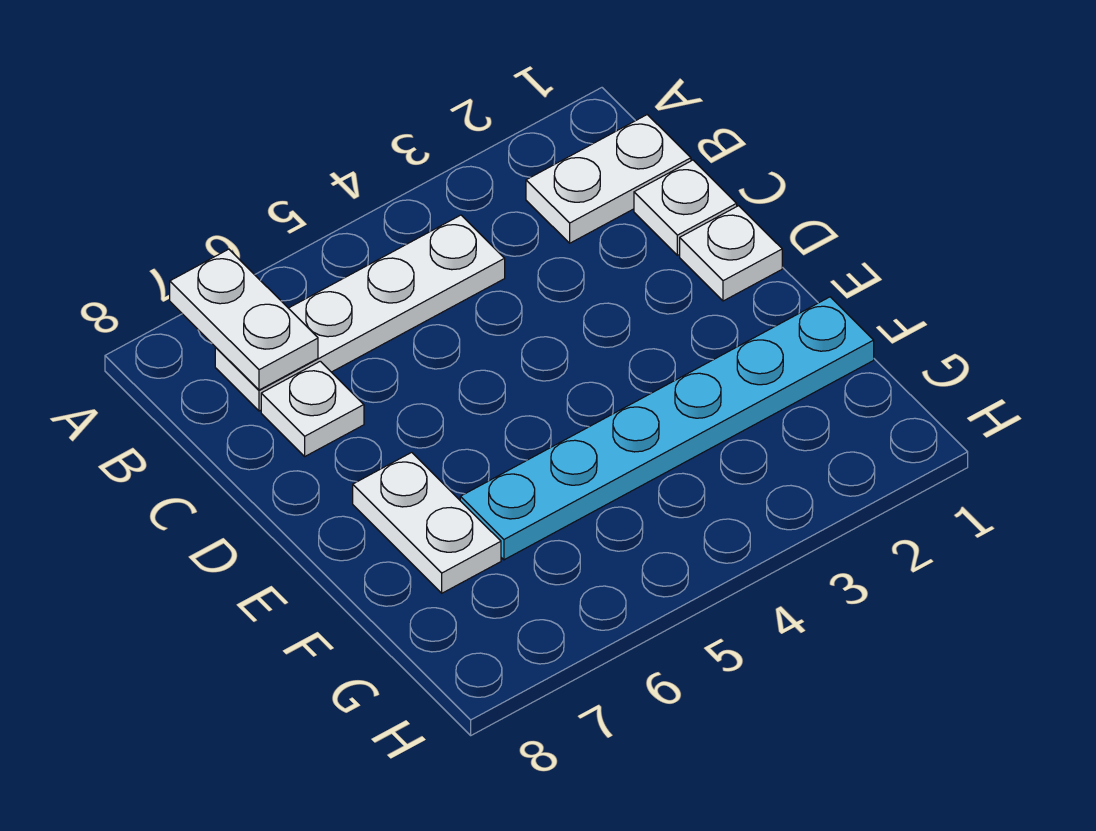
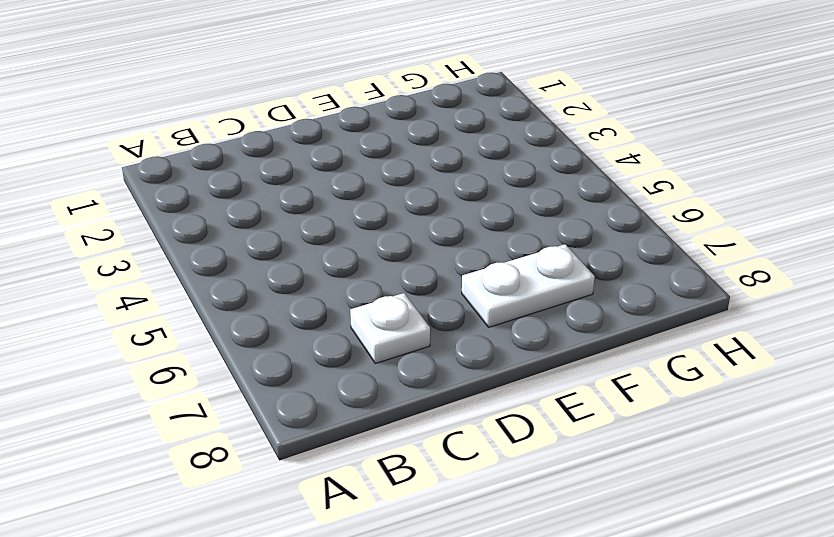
none -> white 1x2 plate [526,115,691,243]
none -> white 1x4 plate [215,215,505,411]

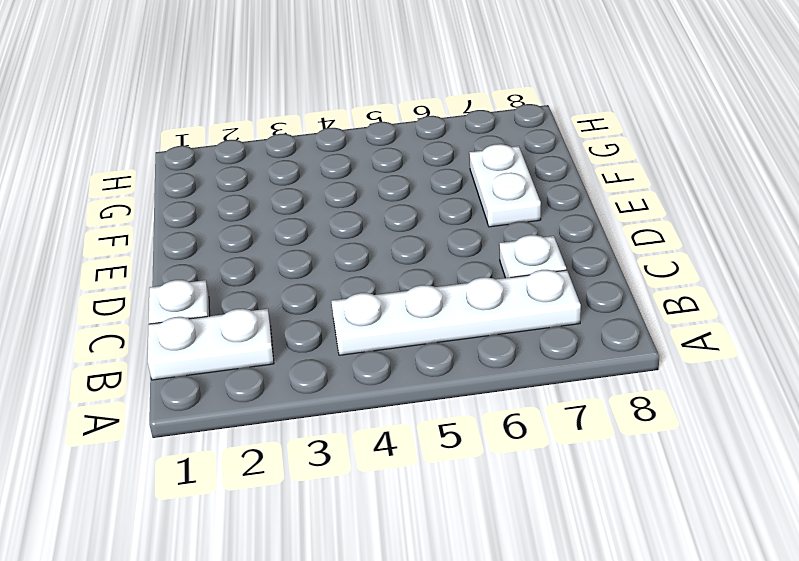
none -> white 1x1 plate [680,206,782,301]
none -> cyan 1x6 plate [460,297,874,560]

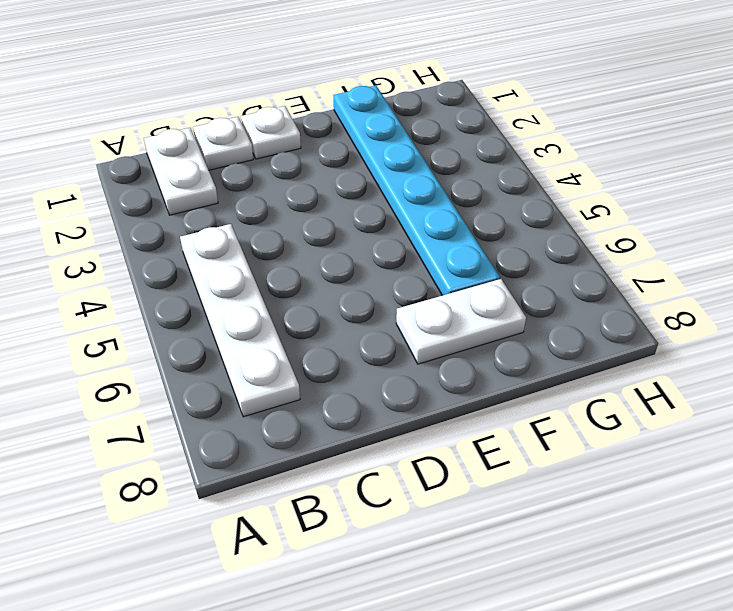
none -> white 1x1 plate [261,361,364,456]
none -> white 1x2 plate [170,249,318,390]

